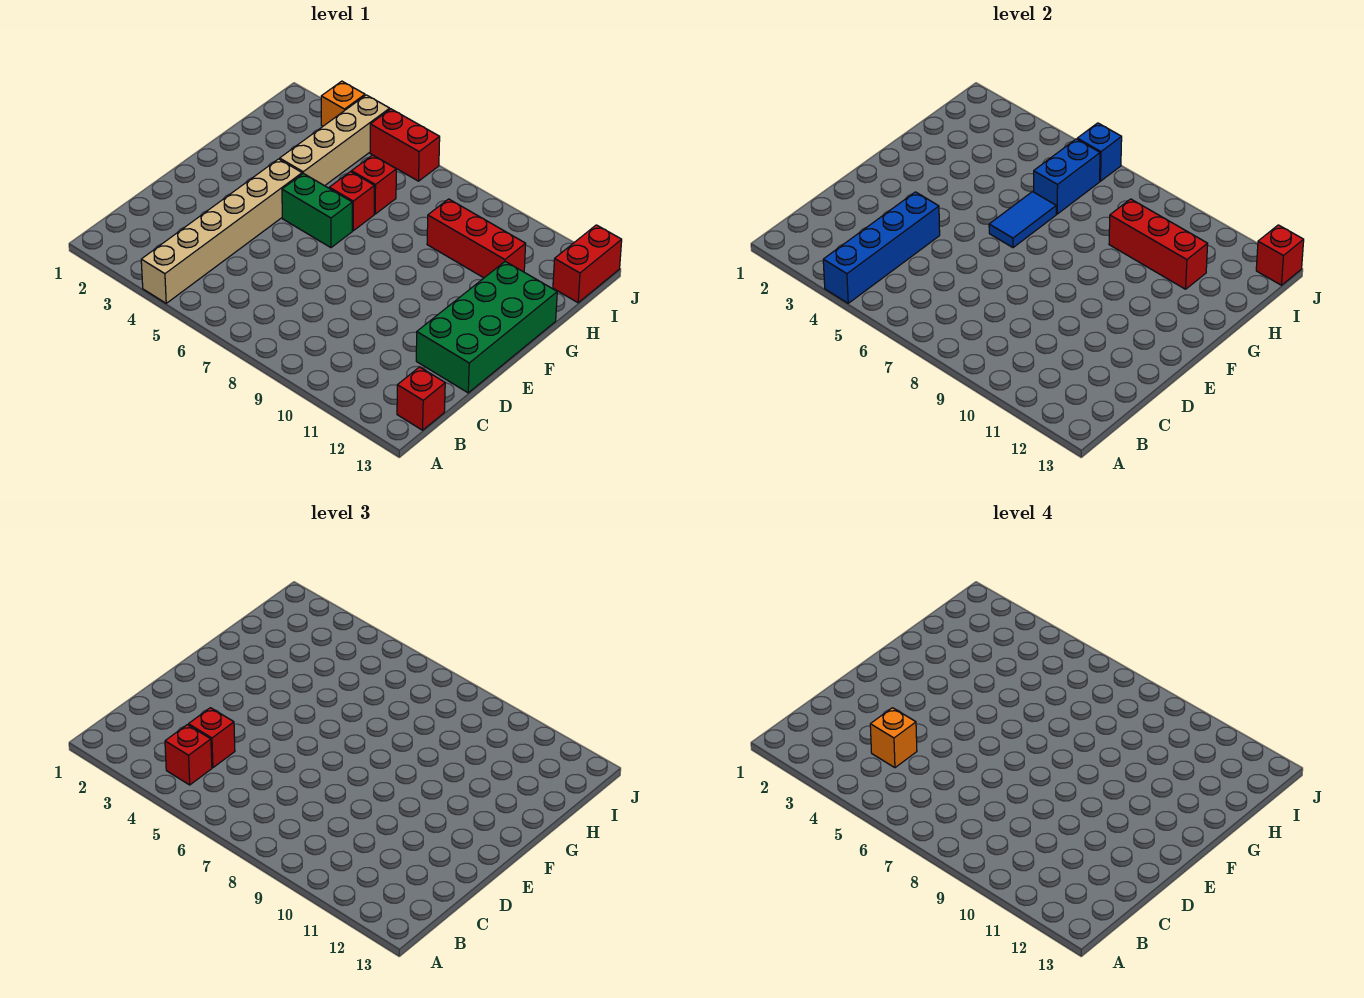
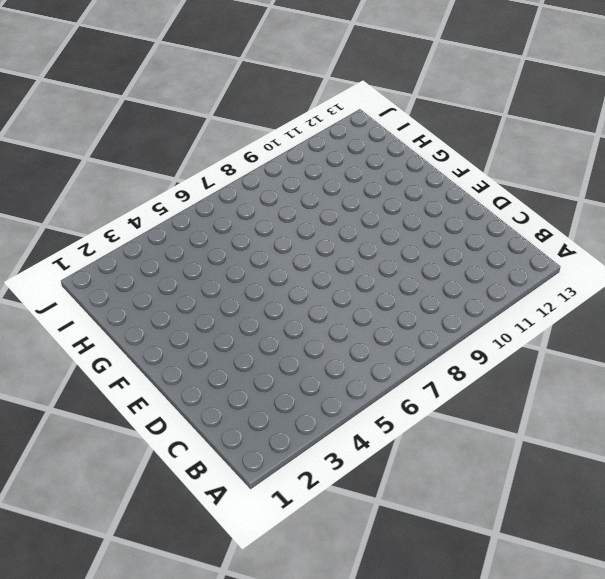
none -> tan 1x6 brick [141,159,302,303]
none -> red 1x1 brick [397,367,445,430]
none -> green 2x4 brick [416,261,557,393]

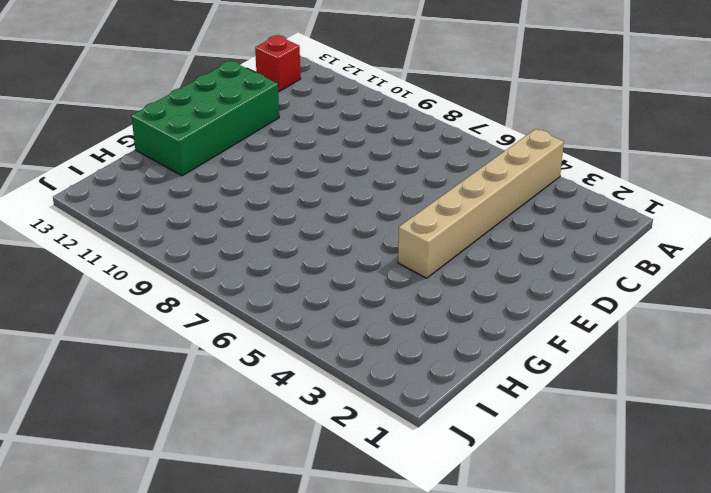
none -> green 1x2 brick [282,173,352,248]
none -> tan 1x4 brick [280,95,390,186]
none -> red 1x1 brick [329,172,374,231]

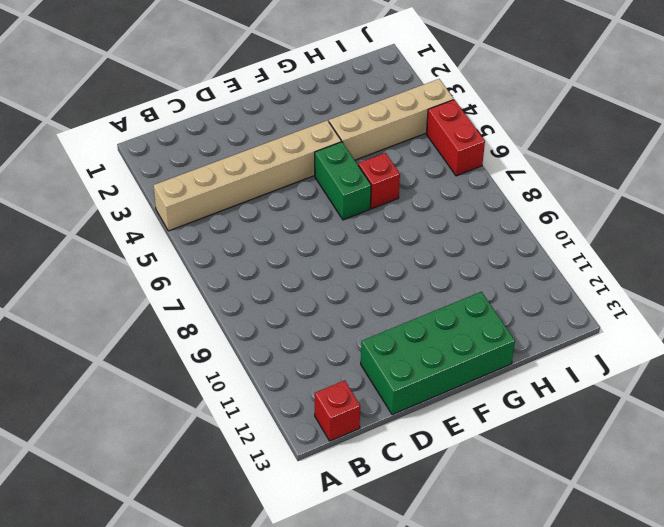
none -> red 1x1 brick [352,155,396,214]
none -> red 1x3 brick [427,199,526,278]
none -> red 1x2 brick [553,225,622,303]

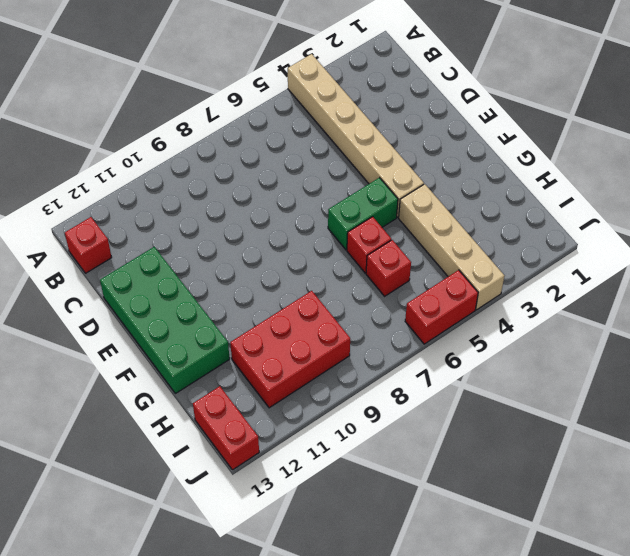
red 2x3 brick [230,291,350,408] -> red 1x3 brick [427,199,526,278]
none -> orange 1x1 brick [321,81,365,126]
none -> blue 1x4 brick [823,192,940,303]
none -> blue 1x2 tile [989,192,1056,248]

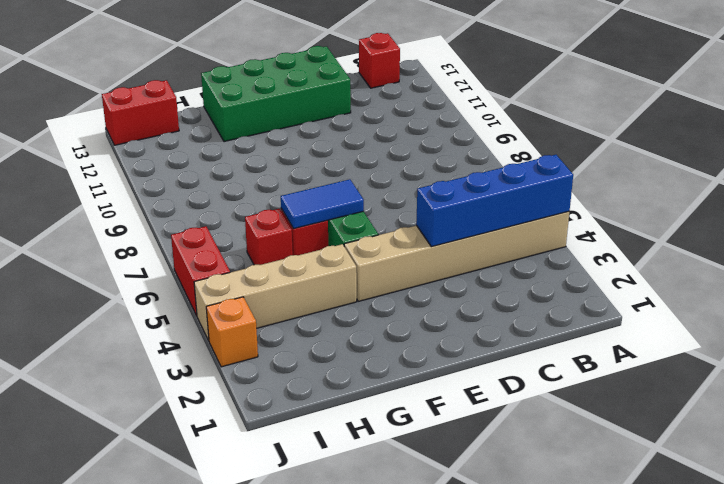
none -> red 1x3 brick [427,199,526,278]
none -> blue 1x2 brick [1034,139,1100,214]
none -> red 1x3 brick [1109,199,1208,289]

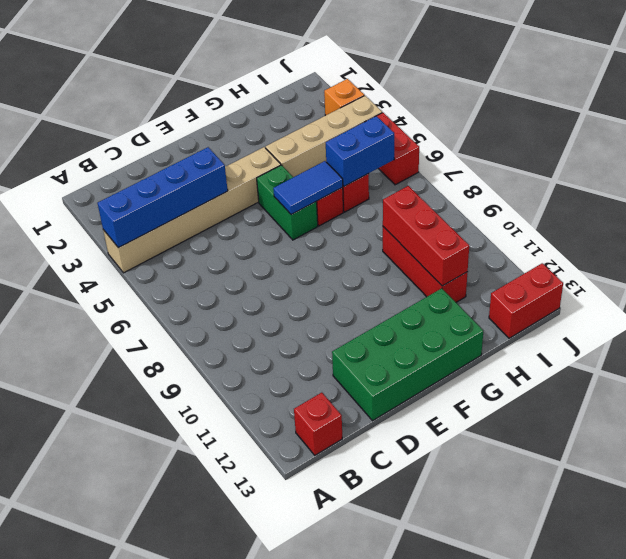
none -> blue 1x1 brick [1077,123,1122,181]
none -> red 1x1 brick [1256,225,1304,285]
none -> red 1x1 brick [165,725,212,785]

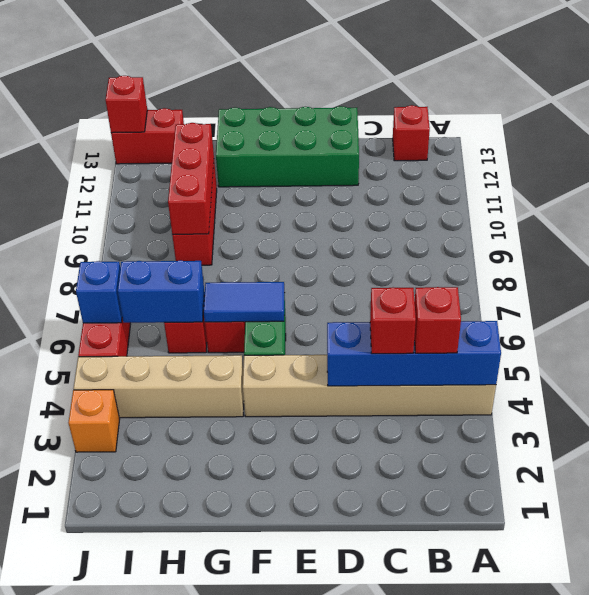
none -> orange 1x1 brick [870,708,917,768]

